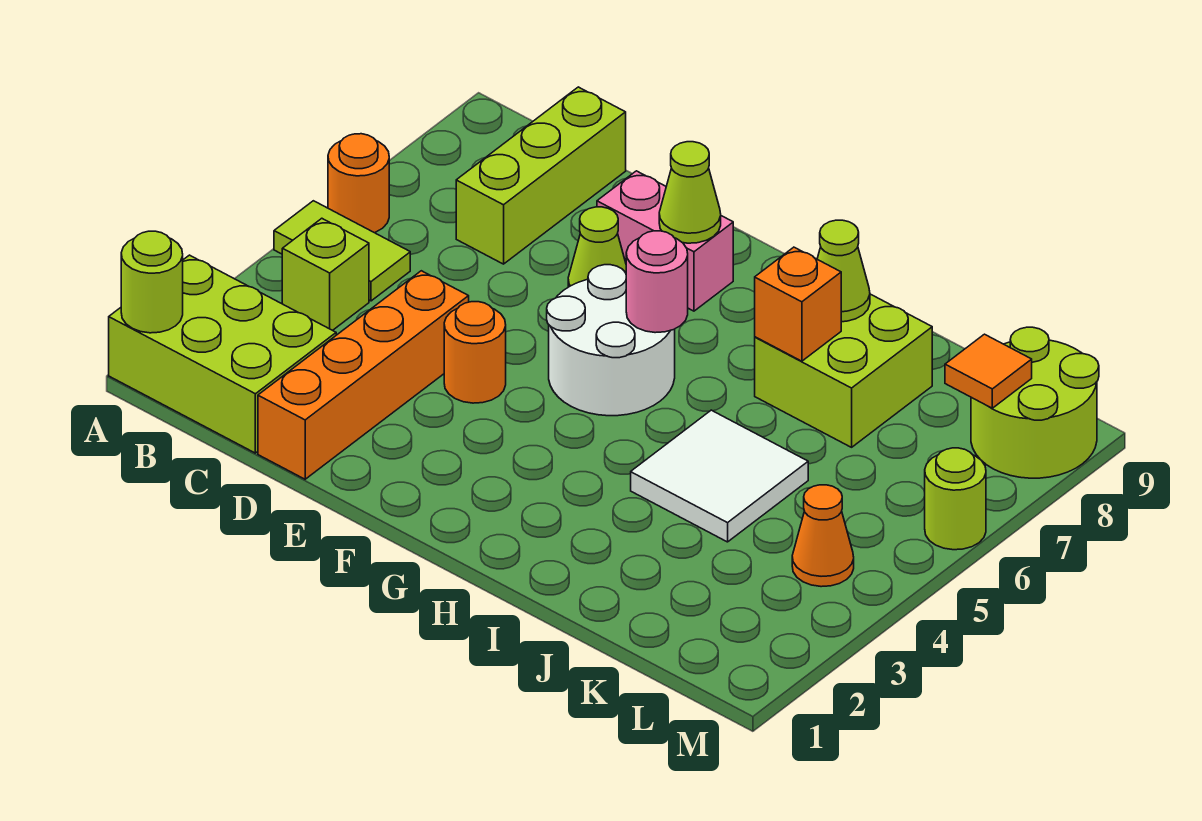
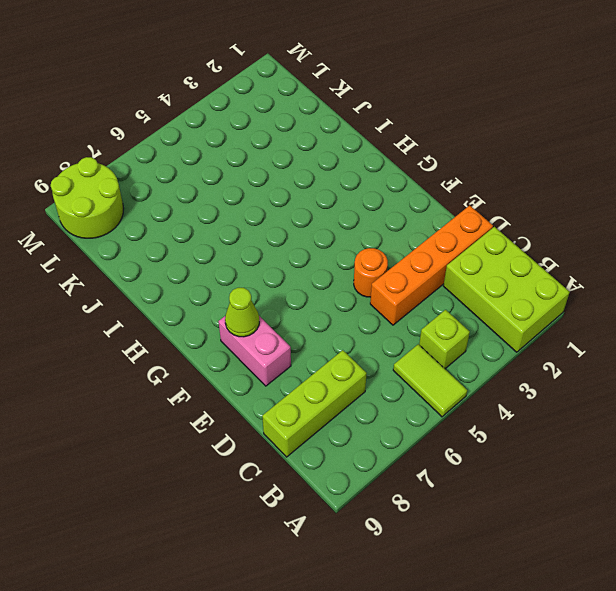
none -> orange 1x1 round brick [328,134,389,233]
none -> lime 1x1 cone [568,207,626,287]
none -> white 2x2 round brick [547,265,675,416]

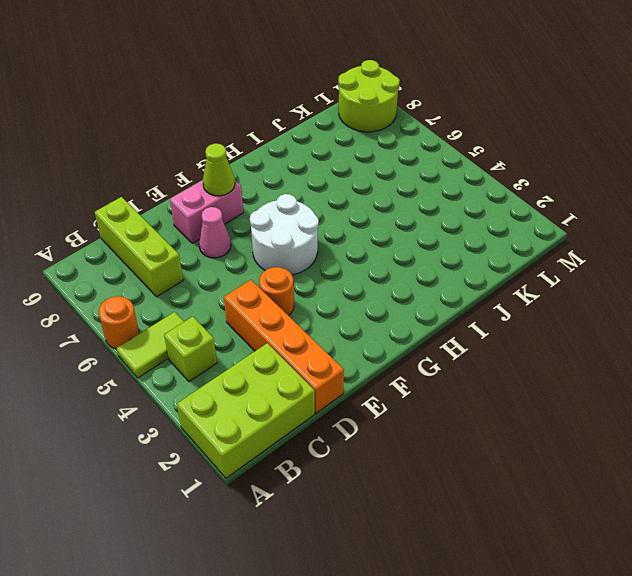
pink 1x1 cone [199,207,231,258] -> lime 1x1 cone [568,207,626,287]
none -> white 2x2 tile [631,410,808,542]
none -> lime 2x2 brick [755,294,932,447]
none -> orange 1x1 cone [792,485,854,587]

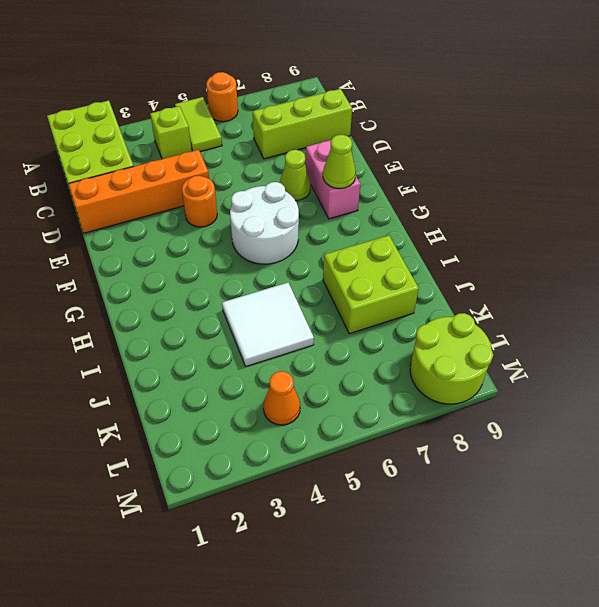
none -> lime 1x1 round brick [925,448,986,550]
none -> lime 1x1 round brick [121,231,183,333]
none -> pink 1x1 round brick [626,231,688,333]

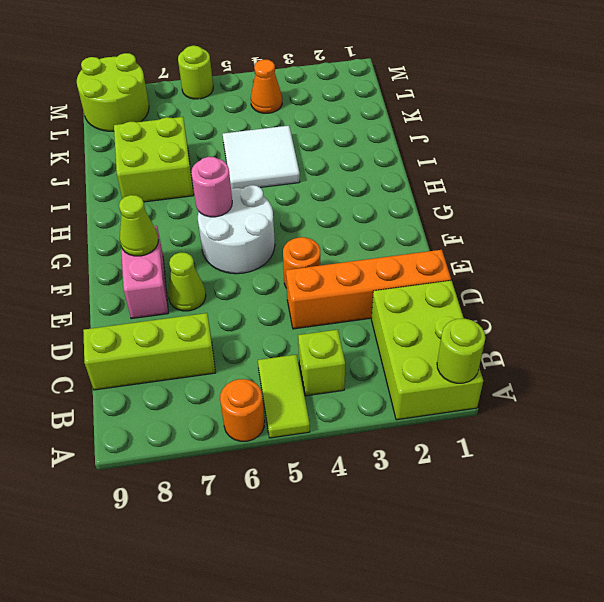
none -> orange 1x1 brick [755,247,841,361]
none -> lime 1x1 cone [817,220,870,322]
none -> orange 1x1 tile [945,334,1032,408]

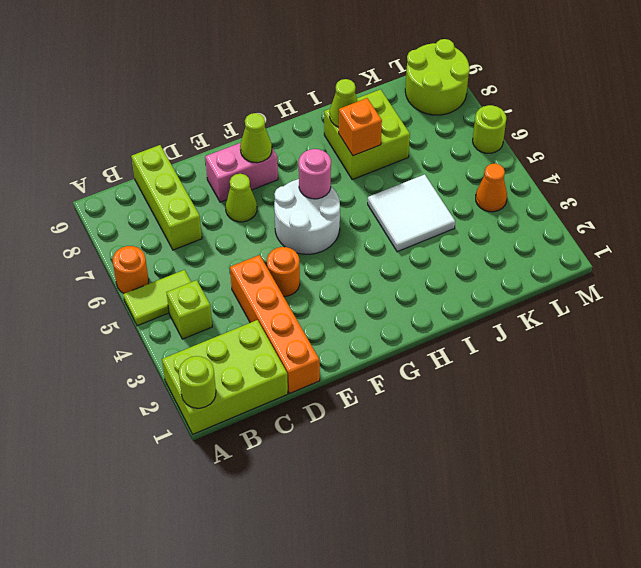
none -> orange 1x1 tile [945,334,1032,408]

